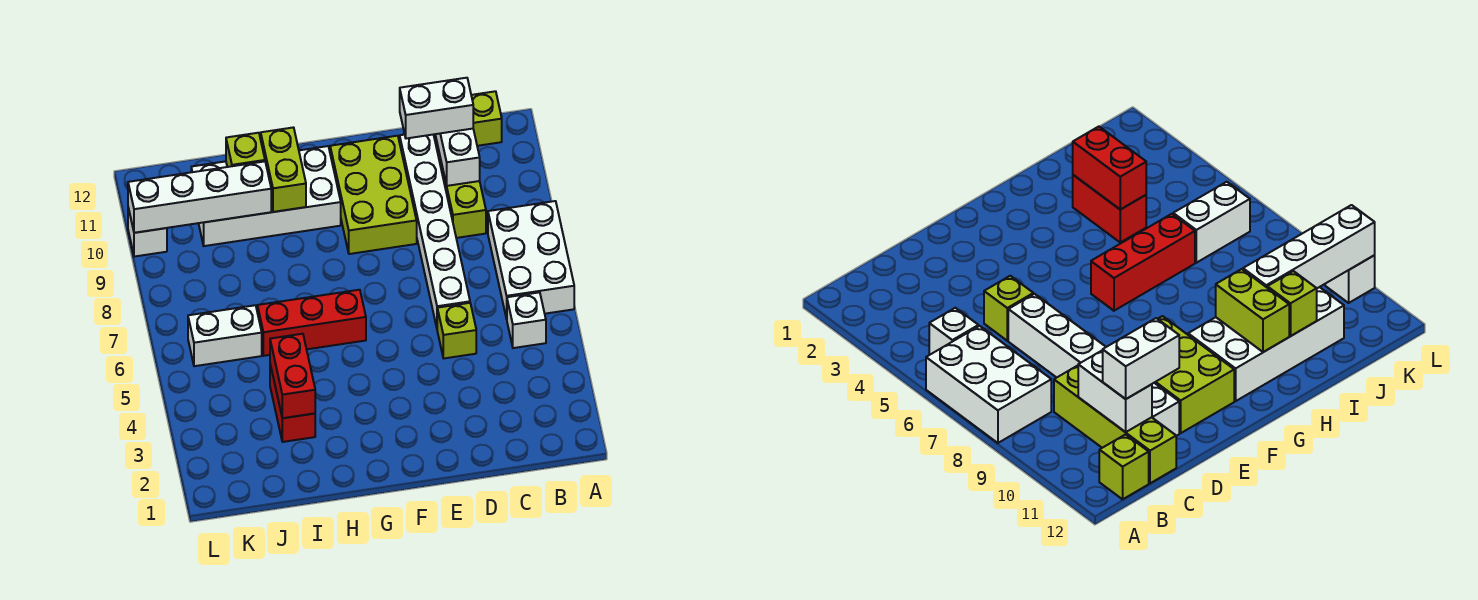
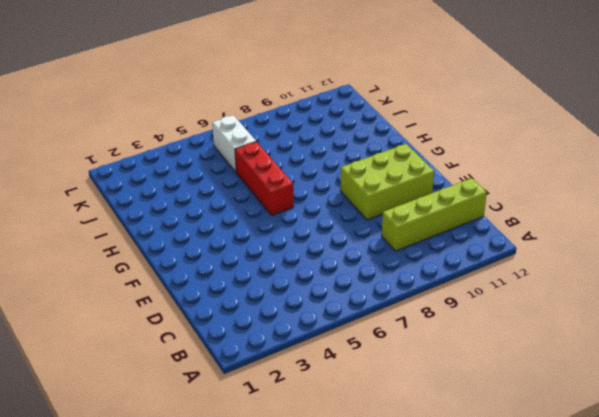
none -> white 2x3 brick [488,201,574,319]
none -> white 1x1 brick [507,292,546,348]
none -> lime 1x1 brick [471,91,502,146]

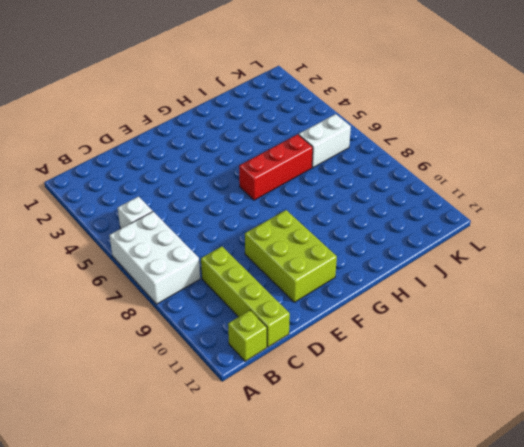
none -> lime 1x1 brick [437,303,476,358]
none -> white 1x6 brick [400,135,470,327]
none -> white 2x4 brick [191,146,341,246]

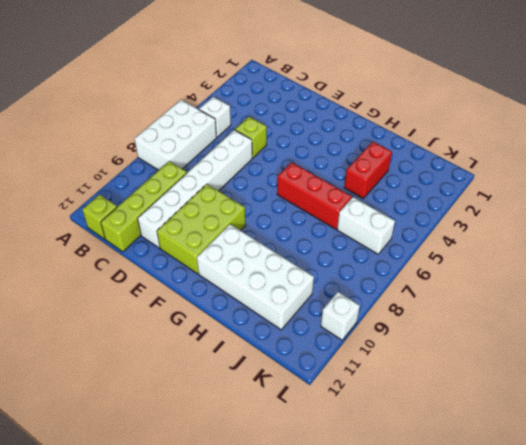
none -> white 1x2 brick [435,129,480,186]
none -> lime 1x2 brick [261,127,306,212]
none -> red 1x2 brick [270,334,315,418]

